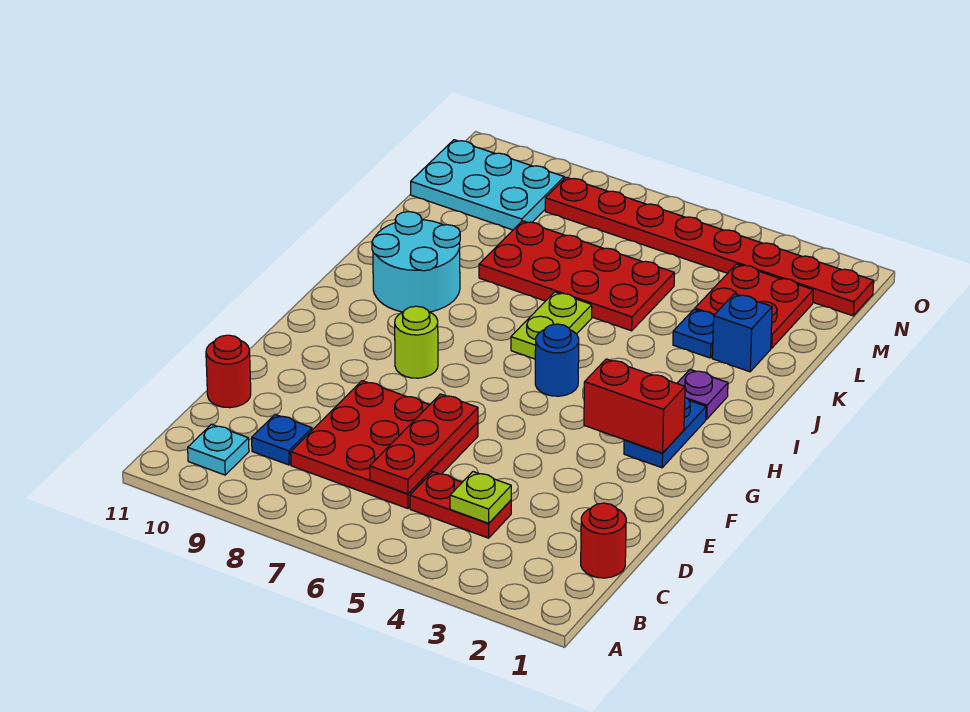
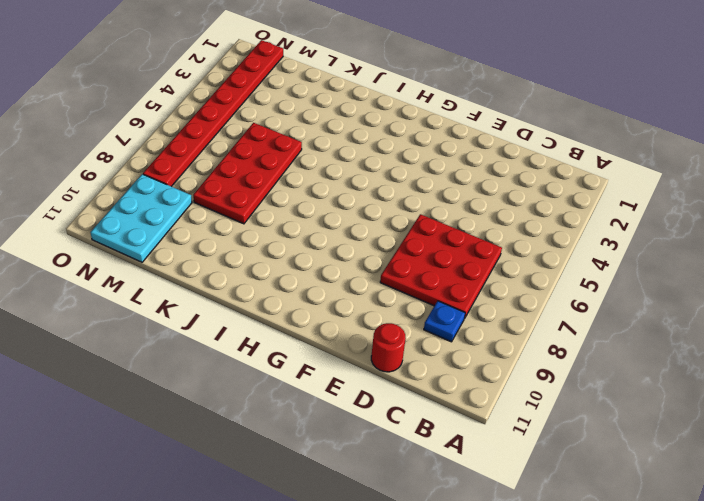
none -> cyan 1x1 plate [188,424,249,475]
none -> red 1x1 round brick [581,503,626,578]
none -> red 1x2 plate [410,472,511,538]

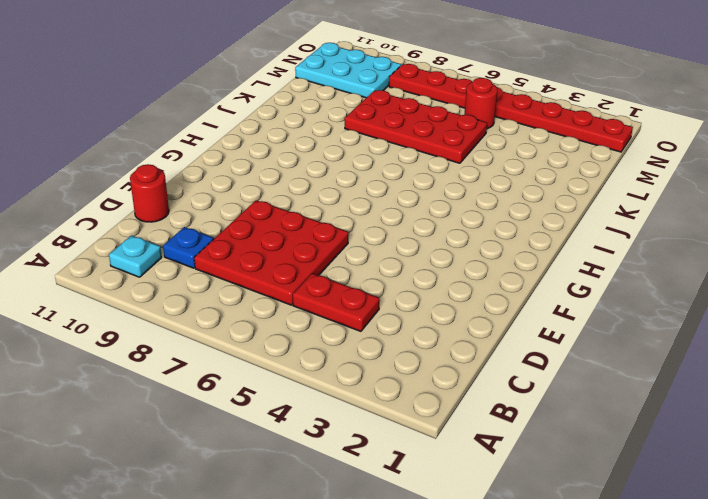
red 1x1 round brick [464,78,497,129] -> red 1x1 round brick moved to [581,503,626,578]
none -> blue 1x2 plate [624,398,706,468]
none -> lime 1x1 round brick [395,306,438,378]
none -> blue 1x1 round brick [535,324,579,396]

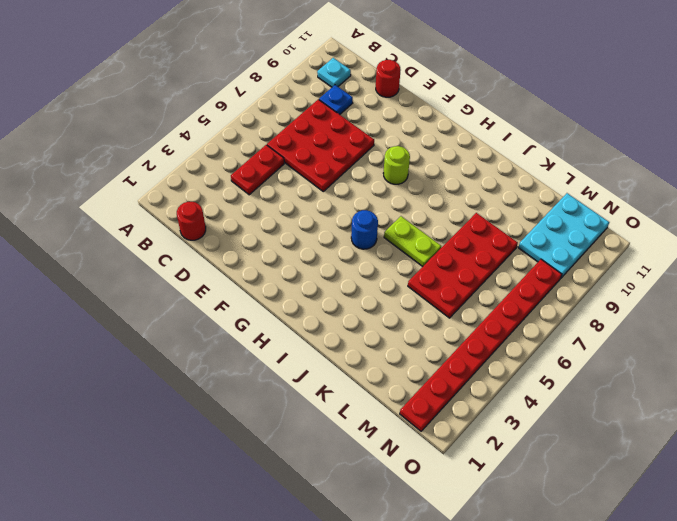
none -> blue 1x2 plate [624,398,706,468]
none -> purple 1x1 plate [677,370,728,419]
none -> cyan 2x2 round brick [372,212,460,312]

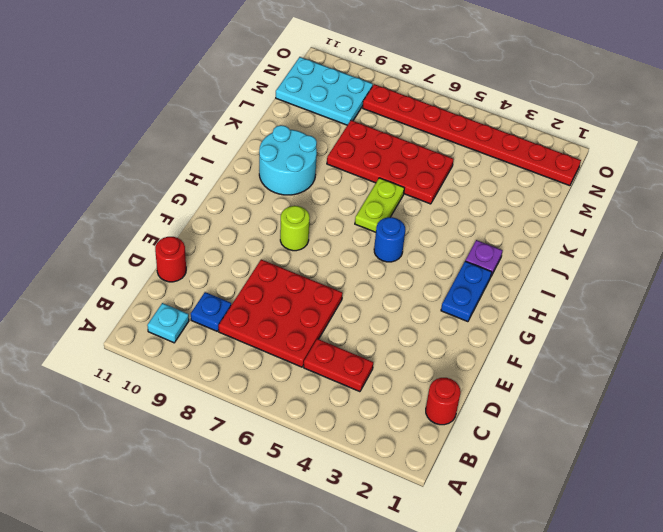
none -> blue 1x1 brick [712,294,772,372]
none -> blue 1x1 plate [673,309,714,358]
none -> red 2x2 plate [695,264,813,348]

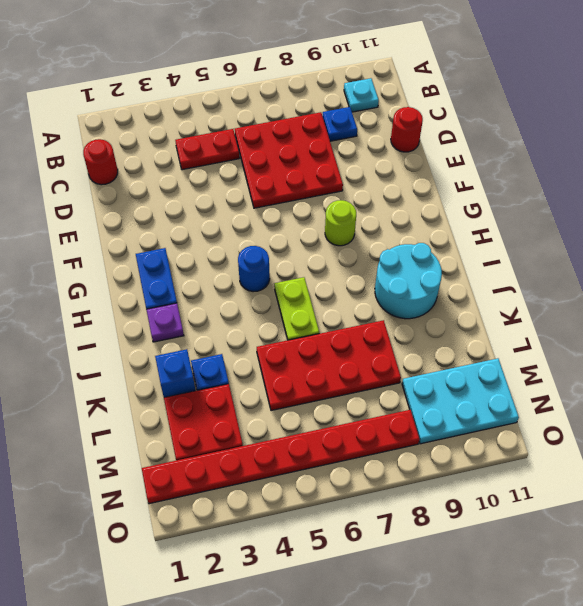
none -> lime 1x1 plate [450,472,511,523]
none -> red 1x3 plate [370,394,478,494]
none -> red 1x2 brick [584,359,685,453]

